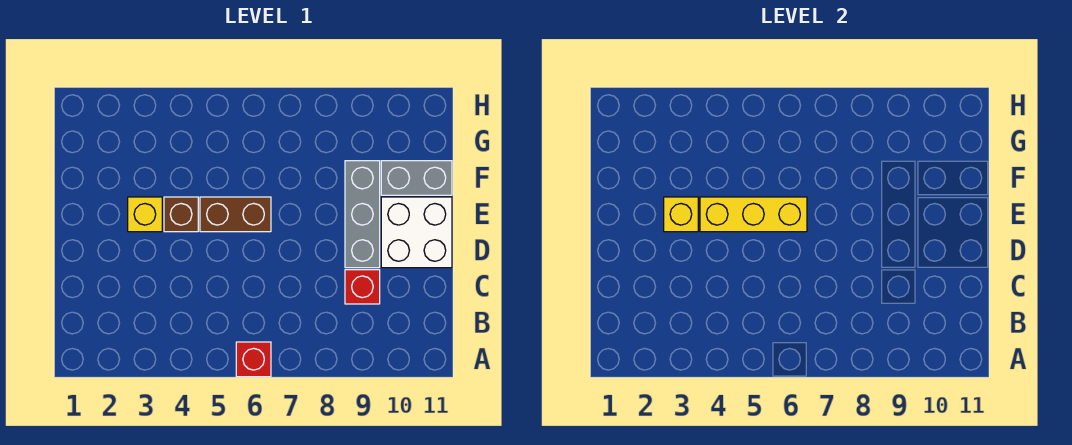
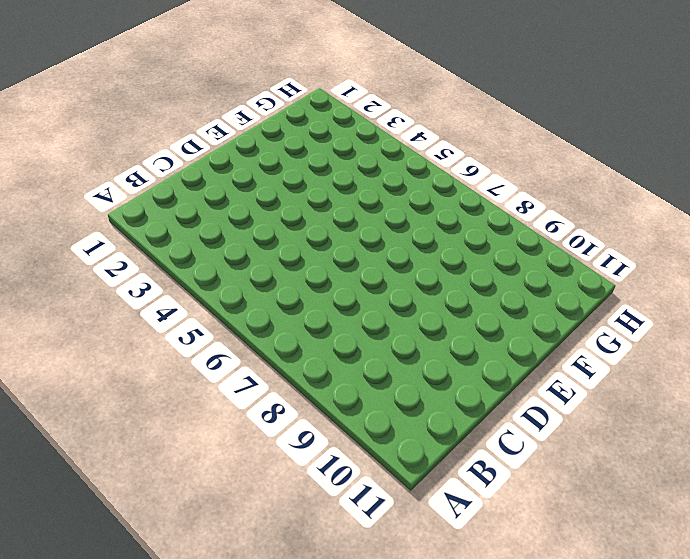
none -> red 1x1 brick [236,342,271,377]
none -> red 1x1 brick [345,270,380,304]

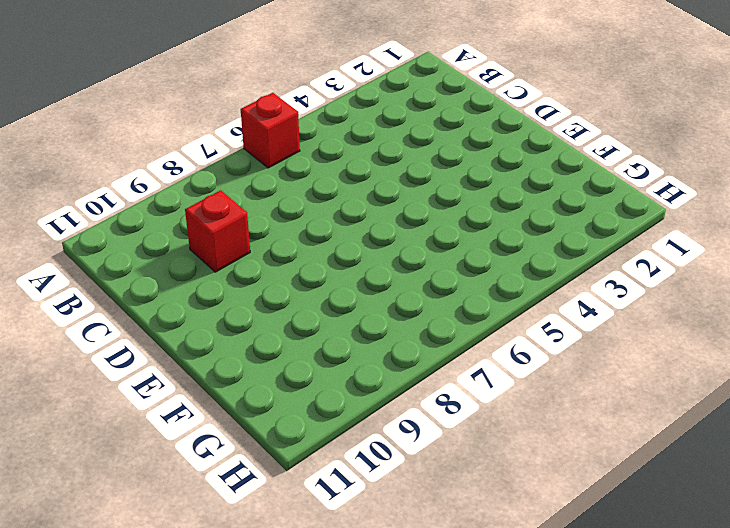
none -> grey 1x3 brick [345,161,380,268]
none -> white 2x2 brick [381,197,452,268]

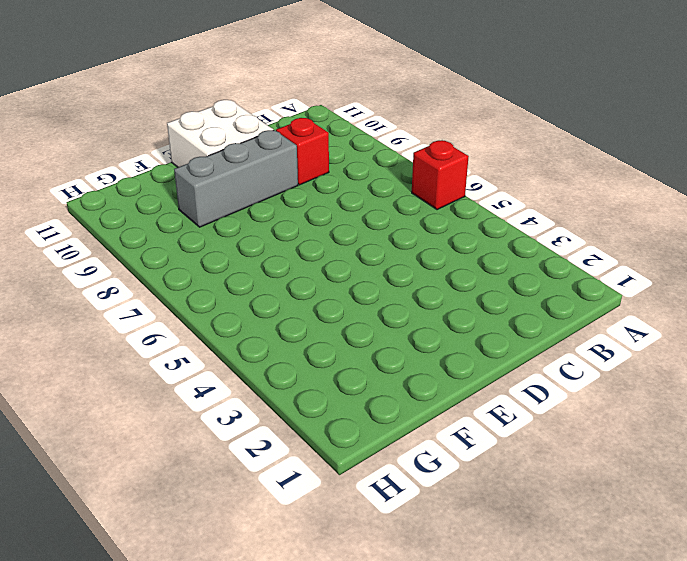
none -> yellow 1x1 brick [128,197,162,232]
none -> brown 1x1 brick [164,197,198,232]

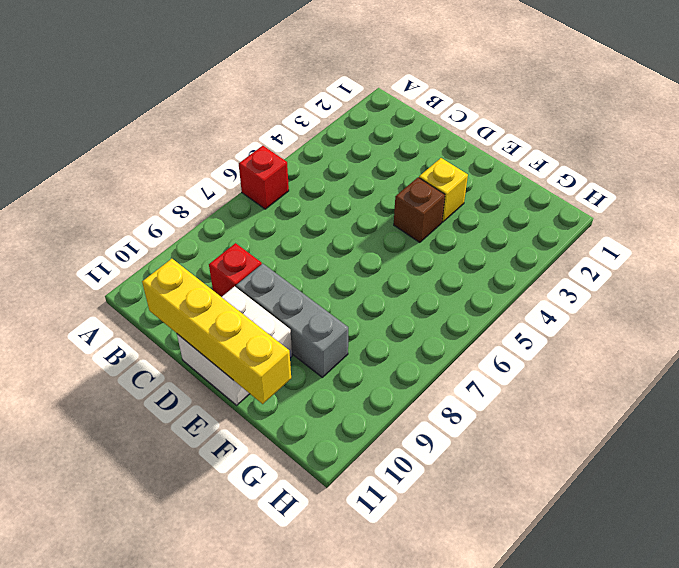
yellow 1x4 brick [142,259,291,404] -> none
none -> brown 1x2 brick [200,197,271,232]
none -> grey 1x2 brick [381,161,452,195]

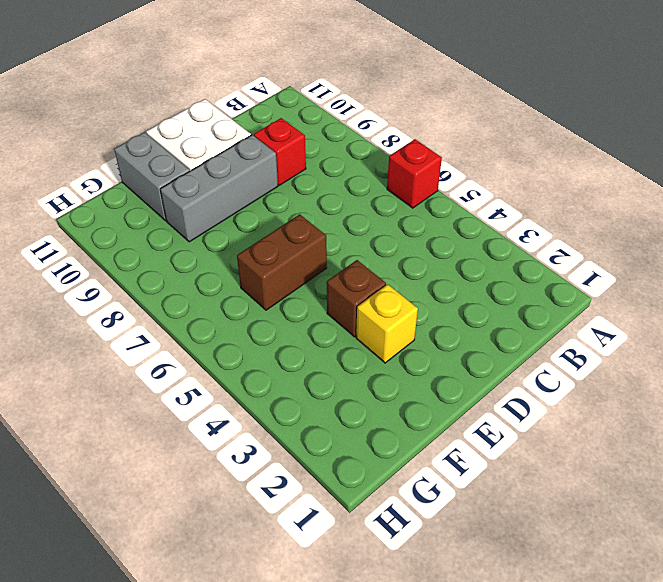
brown 1x2 brick [237,214,327,310] -> brown 1x2 brick turned to [200,197,271,232]
none -> yellow 1x1 brick [664,197,698,232]
none -> yellow 1x3 brick [700,197,807,232]

